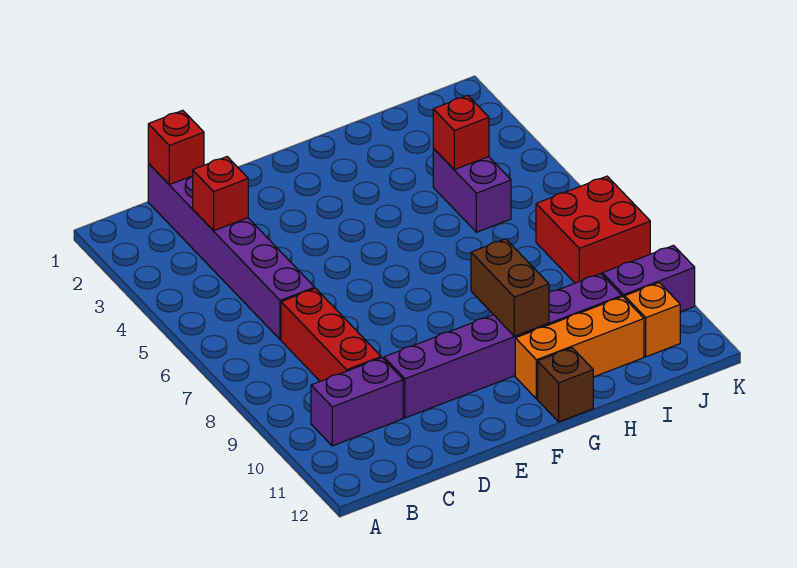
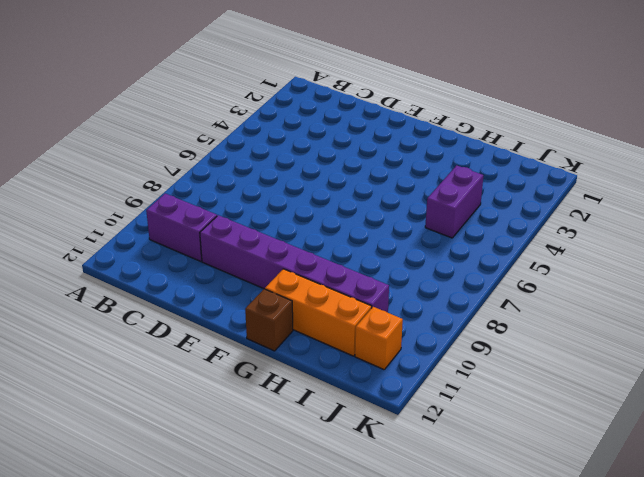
none -> purple 1x6 brick [148,163,315,340]
none -> red 1x3 brick [281,288,381,381]
none -> red 2x2 brick [536,176,650,283]

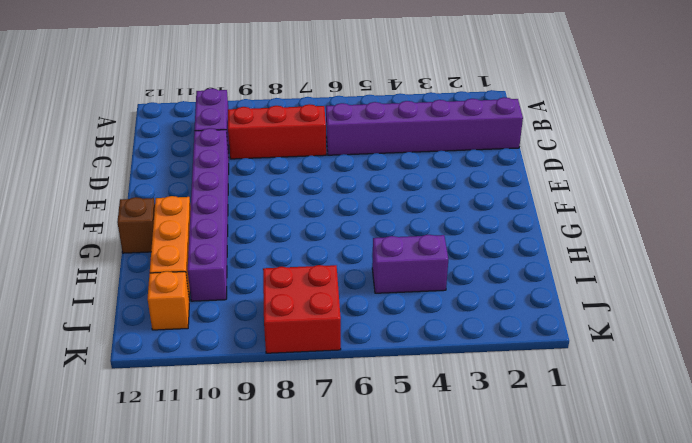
none -> purple 1x2 brick [603,246,695,312]
none -> red 1x1 brick [148,110,204,185]
none -> red 1x1 brick [193,157,248,231]

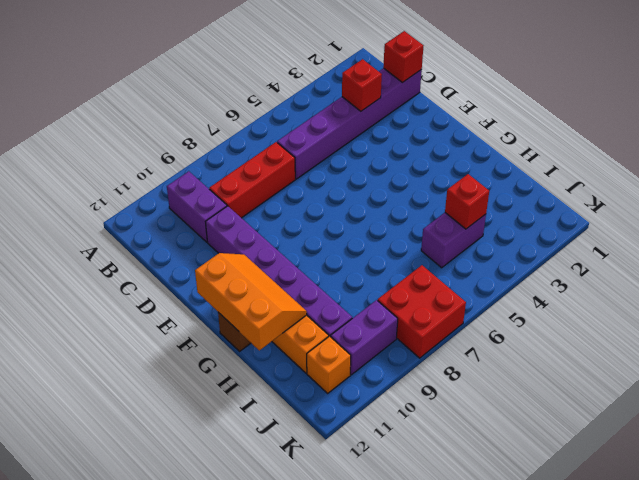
orange 2x3 slope [195,253,307,350] -> none
purple 1x2 brick [331,300,398,375] -> purple 1x2 brick turned to [603,246,695,312]
none -> brown 1x2 brick [471,239,549,336]

